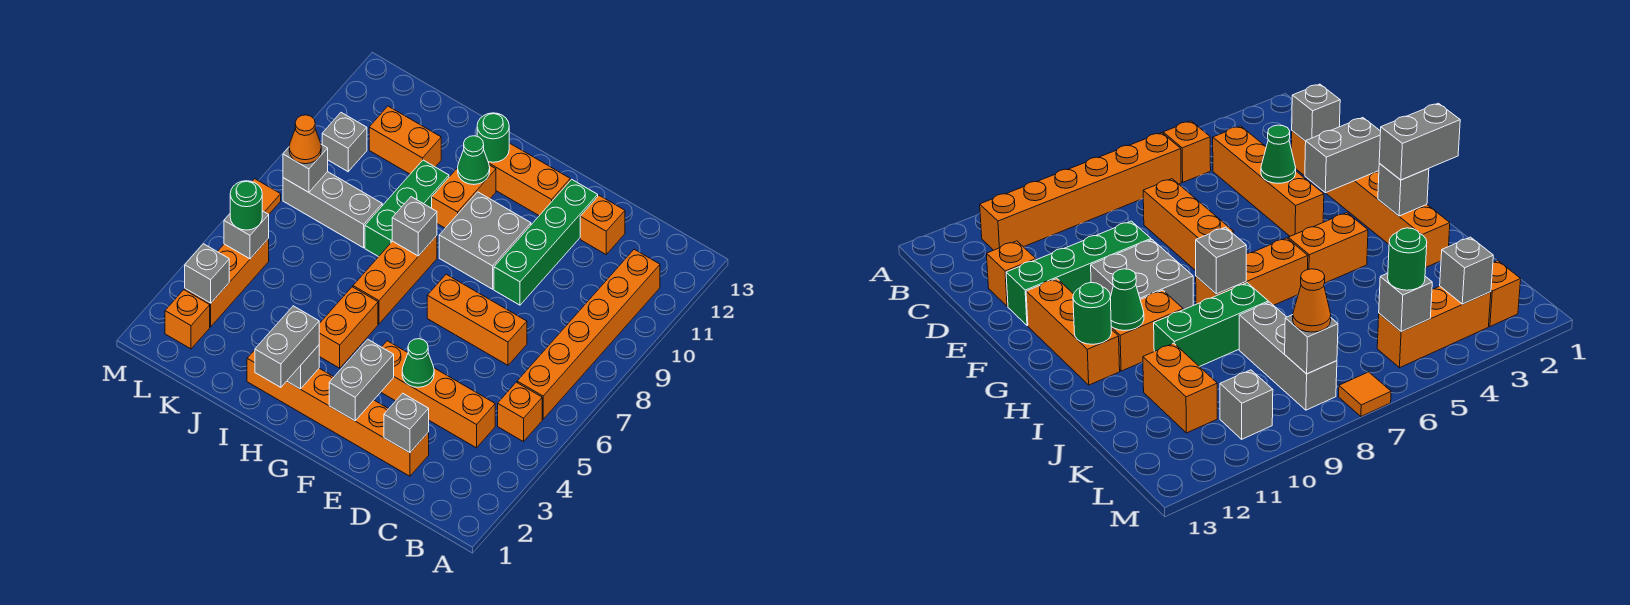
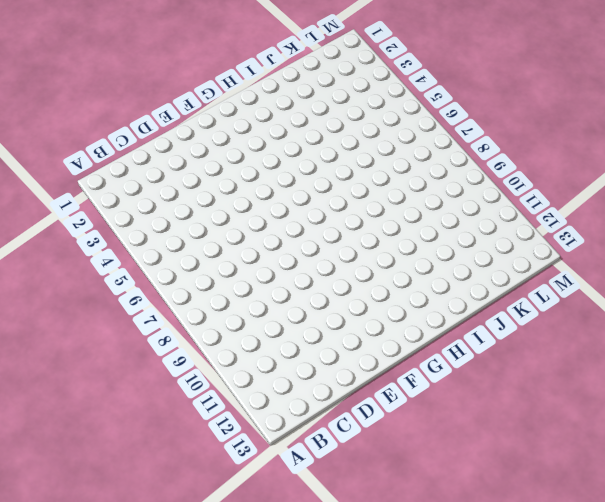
none -> orange 1x1 brick [498,382,542,442]
none -> orange 1x6 brick [517,249,660,419]
none -> orange 1x4 brick [381,341,495,448]
none -> orange 1x6 brick [247,350,429,476]

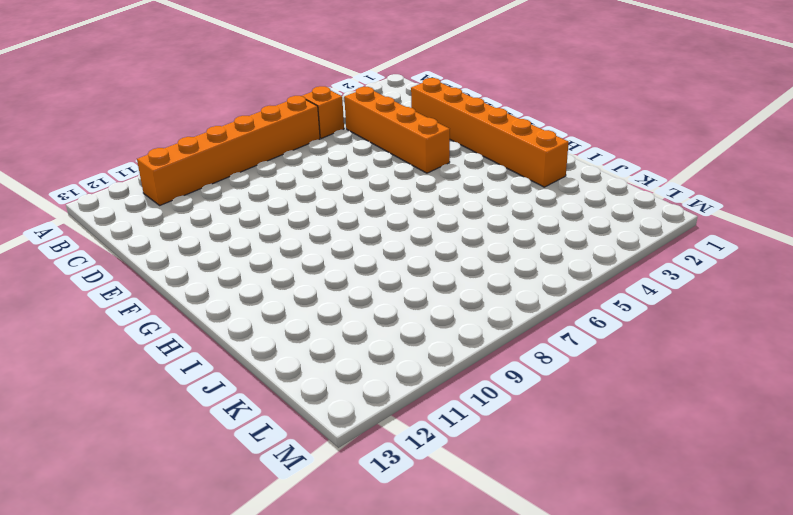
none -> orange 1x3 brick [427,274,527,365]
none -> orange 1x1 brick [580,195,625,254]
none -> green 1x4 brick [494,179,598,305]
none -> grey 2x2 brick [439,192,531,289]

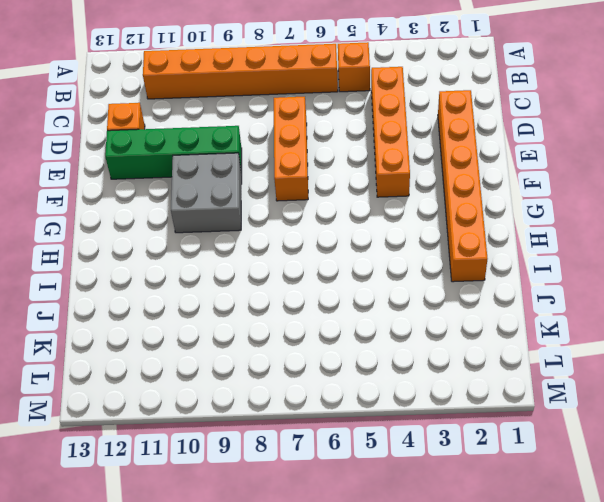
none -> orange 1x3 brick [488,143,570,216]
none -> orange 1x2 brick [319,287,378,368]
none -> orange 1x3 brick [353,236,437,324]
none -> orange 1x2 brick [432,165,496,228]

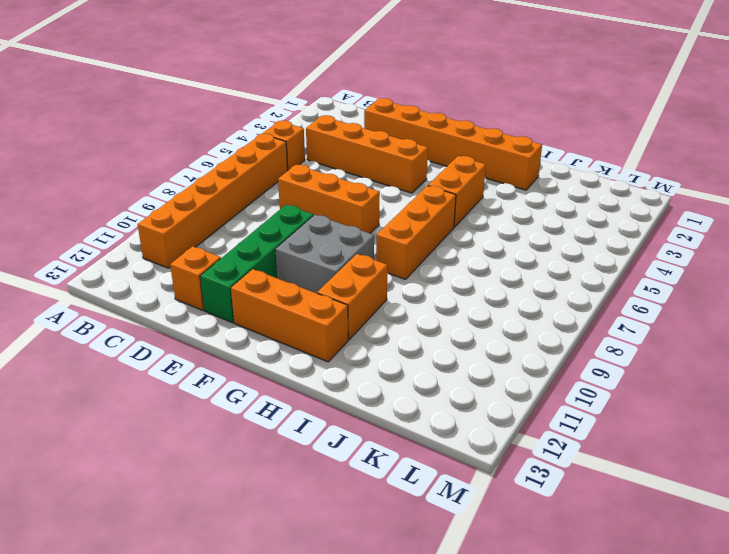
none -> green 1x3 brick [365,160,449,257]
none -> grey 1x3 brick [283,172,382,248]
none -> orange 1x2 brick [369,106,441,174]
none -> orange 1x1 brick [165,290,210,349]

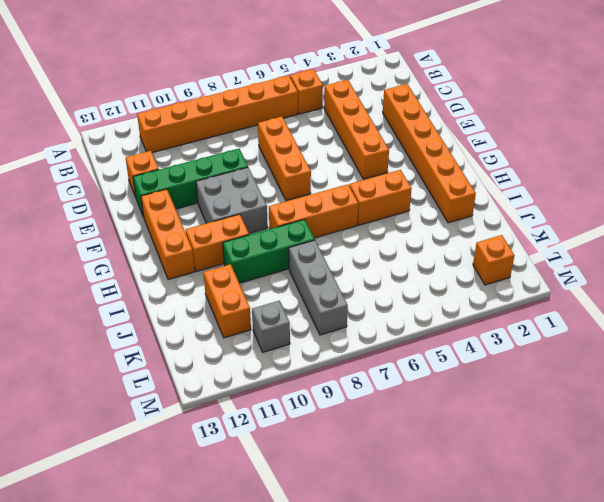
none -> orange 1x3 brick [185,238,269,327]
none -> orange 1x1 tile [252,179,281,214]
none -> grey 1x1 brick [384,393,429,453]
none -> green 1x1 cone [402,339,434,387]

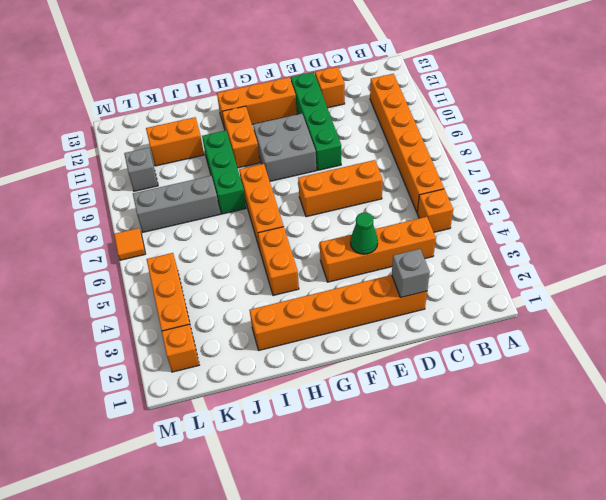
none -> grey 1x2 brick [329,339,394,421]
none -> grey 1x1 brick [287,345,319,389]
none -> grey 1x1 brick [392,197,437,256]
none -> green 1x1 cone [458,136,490,185]

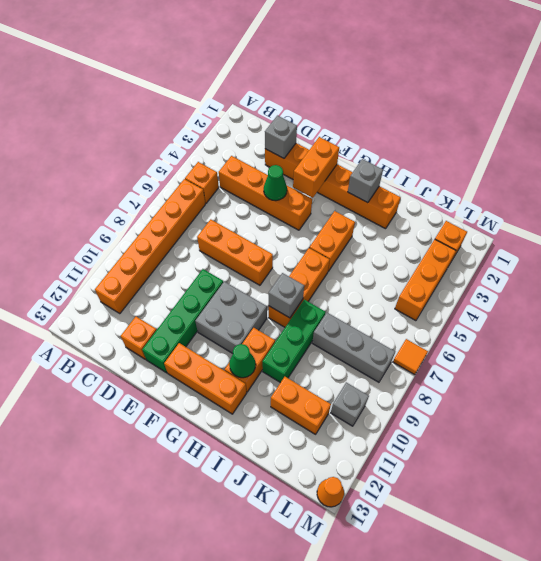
orange 1x2 brick [293,137,339,198] -> grey 1x2 brick [329,339,394,421]
orange 1x1 cone [317,477,344,507] -> orange 1x1 cone moved to [289,115,321,164]
none -> green 1x1 round brick [477,113,509,162]
none -> grey 1x1 brick [185,244,229,303]
none -> grey 1x1 brick [224,211,269,259]
none -> grey 1x1 brick [283,144,328,192]

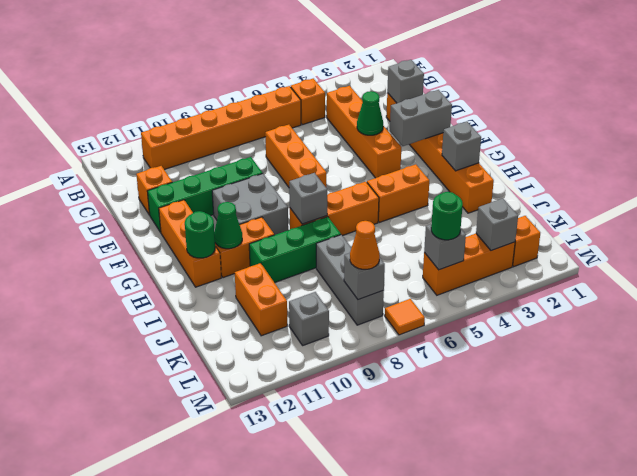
none -> grey 1x2 brick [255,306,319,387]

